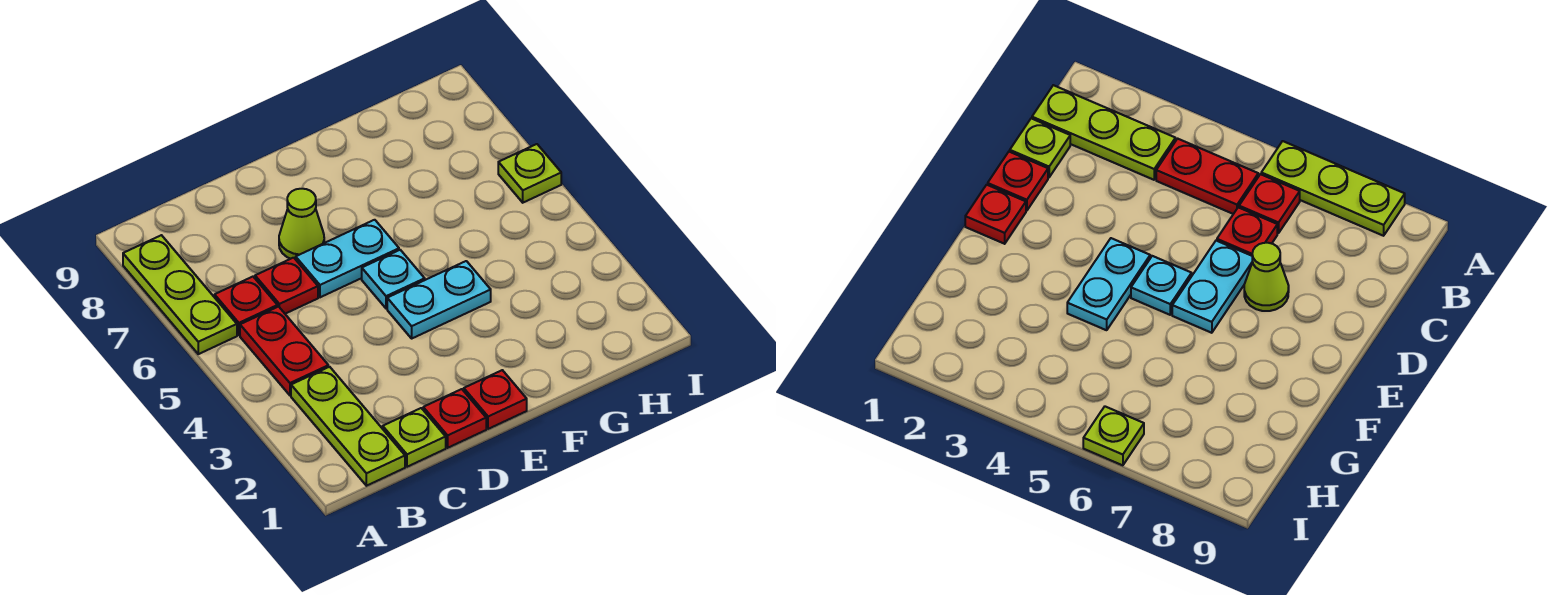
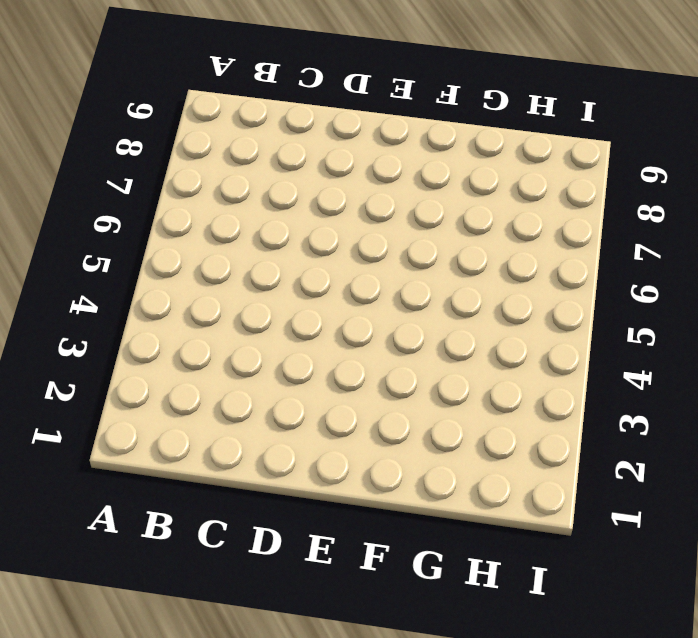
none -> lime 1x3 plate [123,235,237,354]
none -> lime 1x3 plate [291,367,405,486]
none -> red 1x2 plate [240,307,328,395]

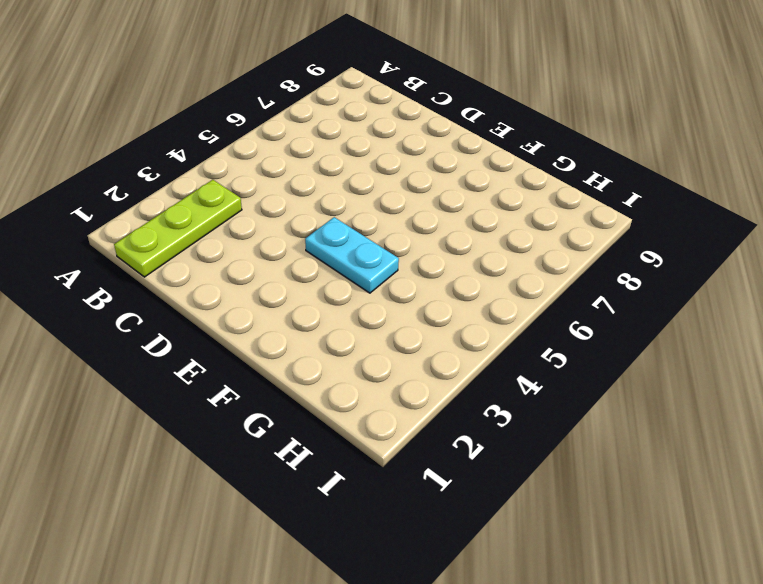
none -> lime 1x3 plate [123,235,237,354]
none -> red 1x2 plate [240,307,328,395]
none -> red 1x1 plate [215,277,277,335]

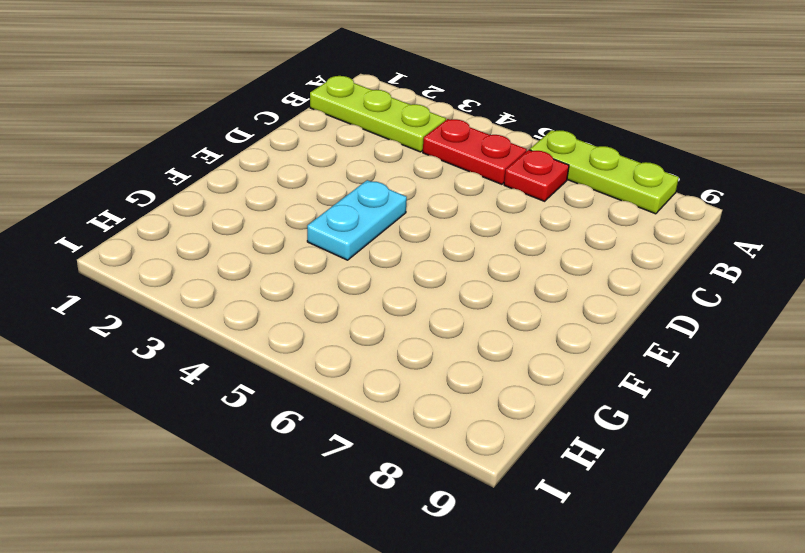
none -> lime 1x1 plate [383,408,446,467]
none -> red 1x1 plate [255,258,318,314]
none -> red 1x1 plate [423,389,486,448]

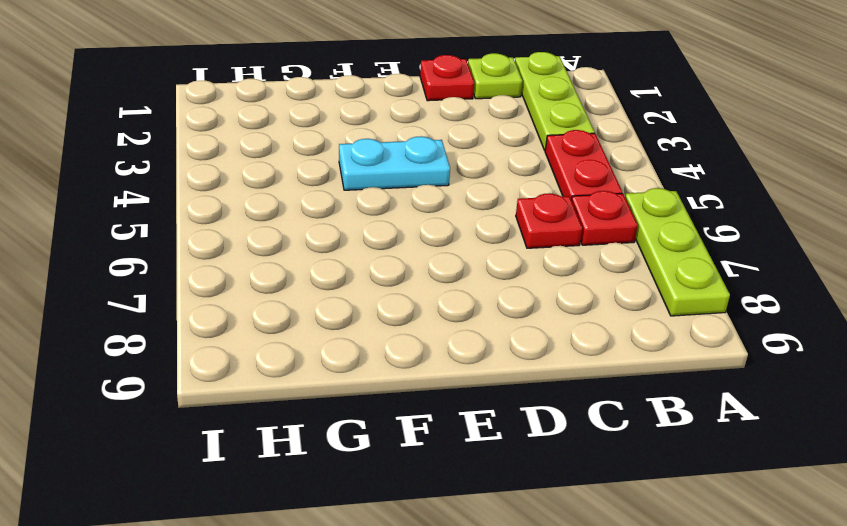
none -> cyan 1x2 plate [296,220,399,297]
none -> lime 1x1 cone [279,189,324,259]
none -> red 1x1 plate [464,370,527,429]

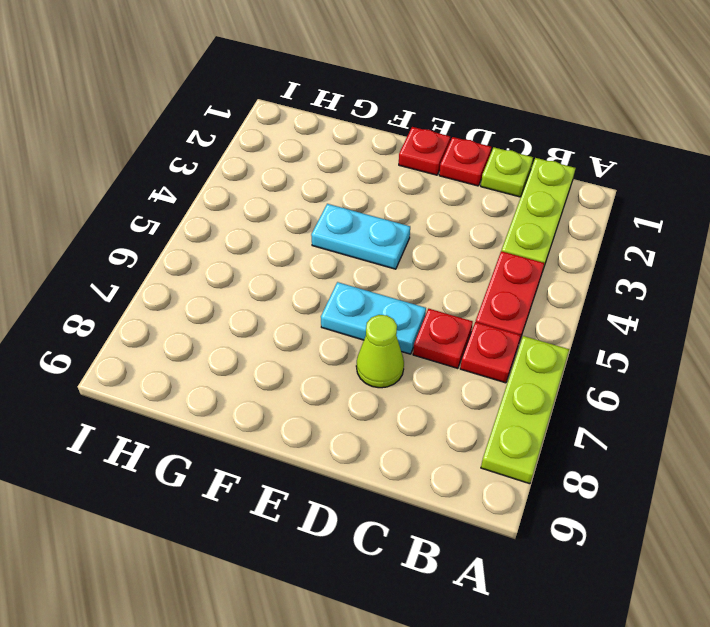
none -> cyan 1x1 plate [362,250,425,309]
none -> lime 1x1 plate [498,144,561,203]

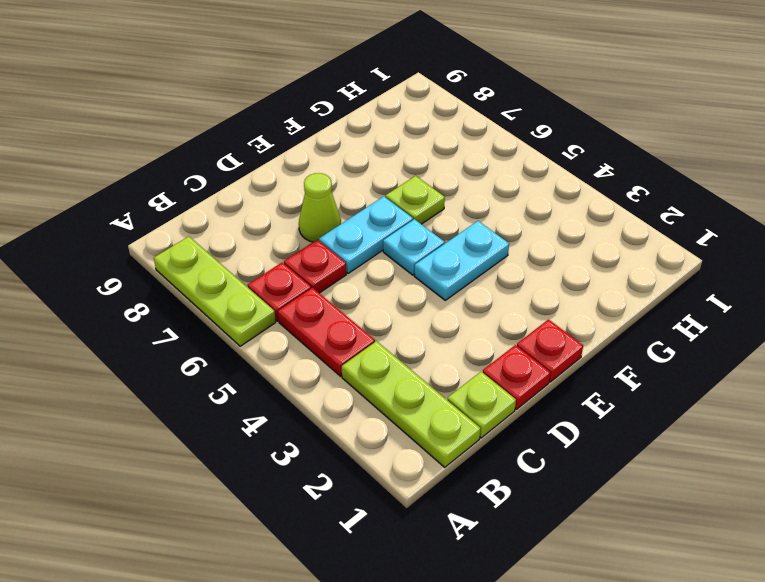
lime 1x1 plate [385,176,445,224] -> lime 1x1 plate moved to [498,144,561,203]

